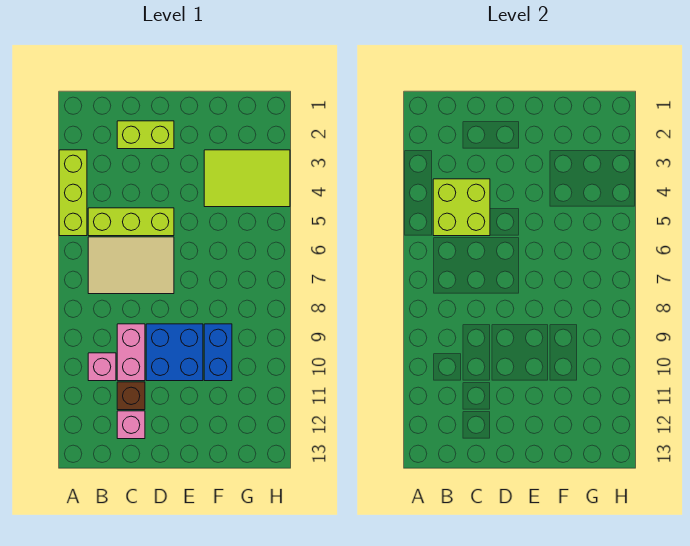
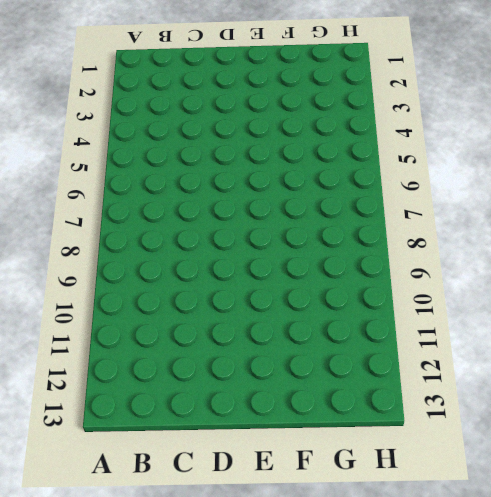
none -> lime 1x3 brick [59,150,87,236]
none -> lime 1x3 brick [88,208,174,236]
none -> tan 2x3 tile [88,237,174,294]

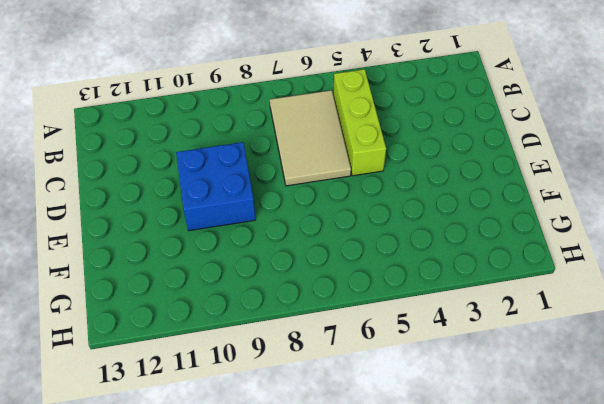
none -> lime 1x3 brick [59,150,87,236]
none -> pink 1x1 brick [88,353,116,381]
none -> lime 1x2 brick [117,121,174,149]

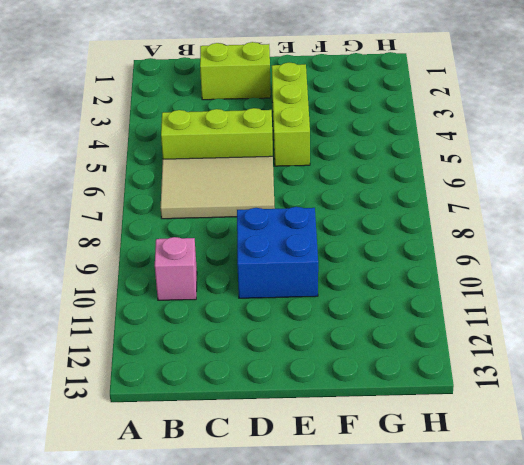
lime 1x3 brick [272,63,310,166] -> lime 1x3 brick moved to [59,150,87,236]
none -> pink 1x2 brick [117,324,145,381]
none -> brown 1x1 brick [117,382,145,410]
none -> pink 1x1 brick [117,411,145,439]

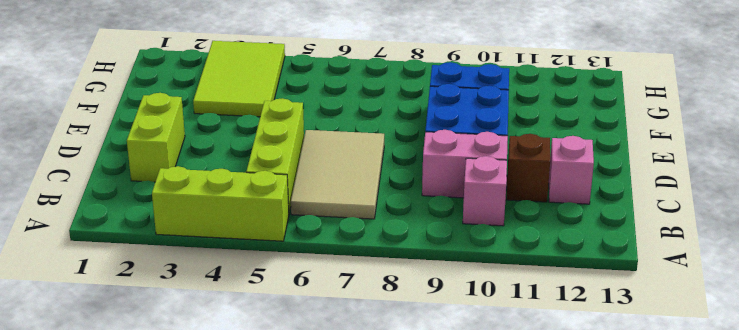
none -> lime 2x2 brick [433,179,490,236]

